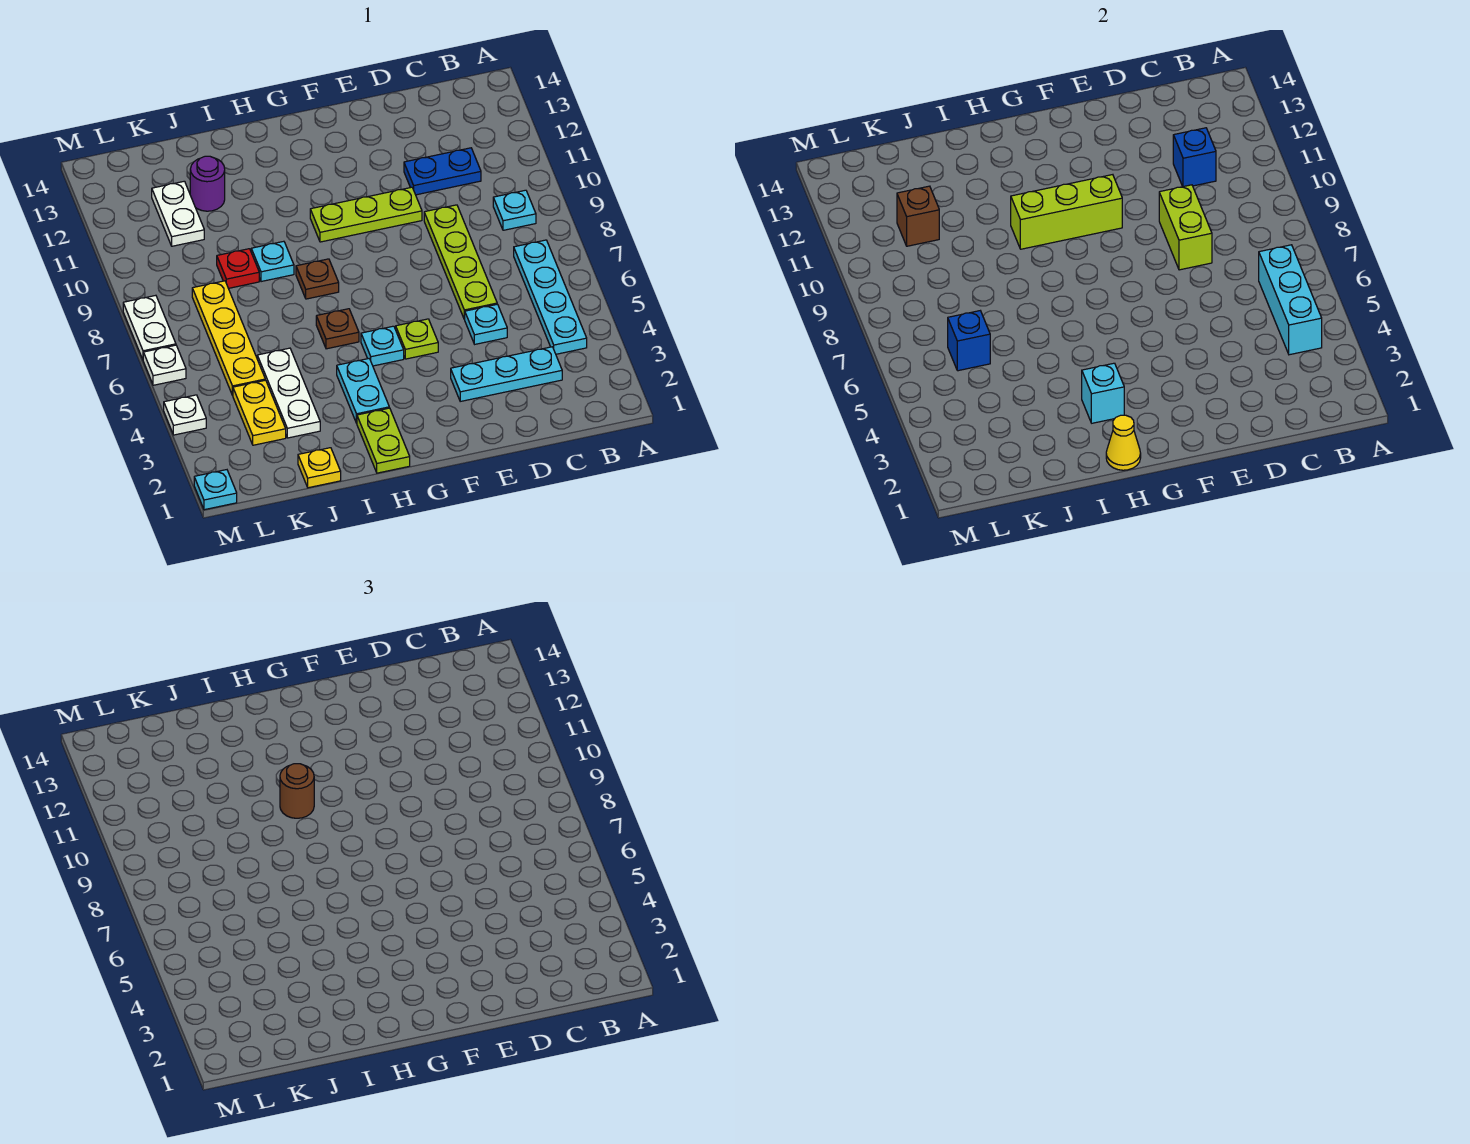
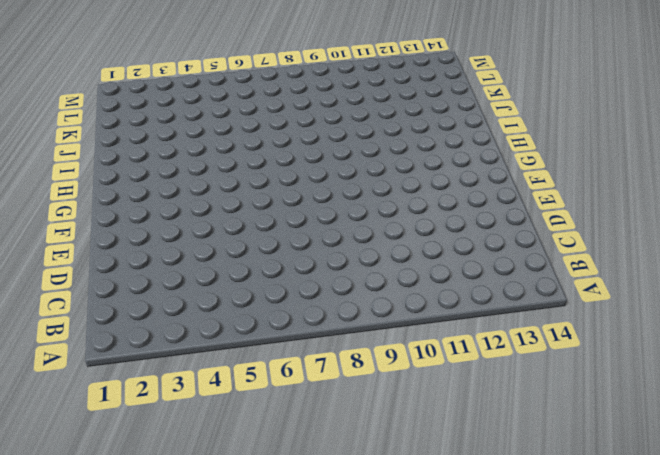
none -> cyan 1x4 plate [514,240,587,354]
none -> cyan 1x1 plate [493,190,536,230]
none -> cyan 1x3 plate [451,347,562,401]
none -> blue 1x2 plate [404,148,481,195]

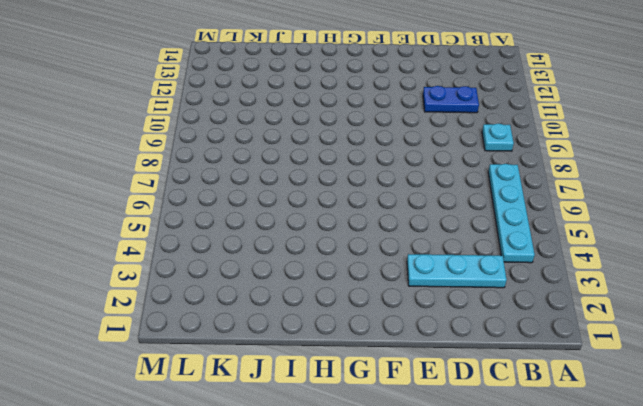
none -> cyan 1x1 plate [464,304,507,344]
none -> lime 1x4 plate [424,205,497,319]
none -> lime 1x3 plate [310,187,422,242]
none -> lime 1x1 plate [396,319,438,359]

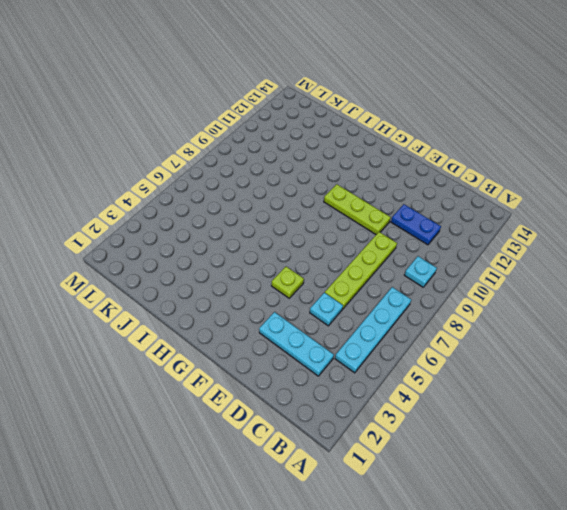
none -> cyan 1x1 plate [361,326,404,366]
none -> lime 1x2 plate [357,408,410,473]
none -> cyan 1x2 plate [337,359,389,423]
none -> brown 1x1 plate [316,309,359,349]

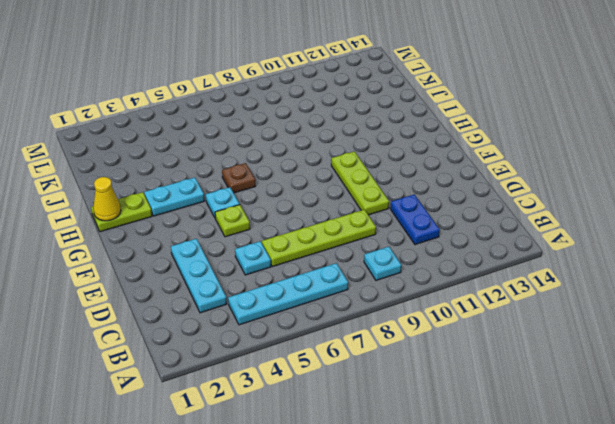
none -> brown 1x1 plate [296,259,339,299]
none -> cyan 1x1 plate [251,241,294,282]
none -> yellow 1x1 plate [298,448,341,488]
none -> white 1x3 plate [257,348,320,438]

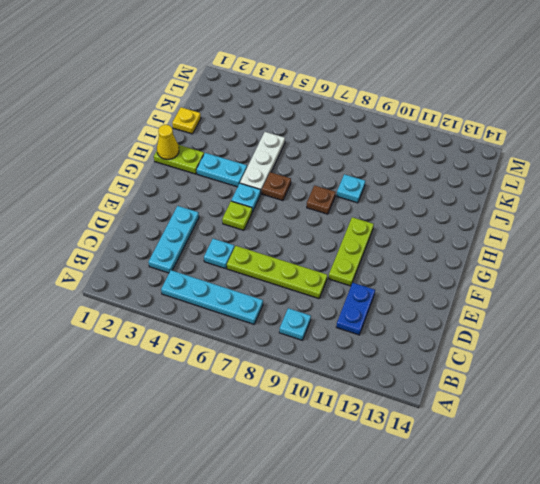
white 1x3 plate [240,132,285,193] -> white 1x3 plate turned to [257,348,320,438]
none -> red 1x1 plate [217,249,259,288]
none -> purple 1x1 round brick [190,156,225,211]
none -> yellow 1x2 plate [233,380,286,445]
none -> yellow 1x4 plate [192,281,265,395]

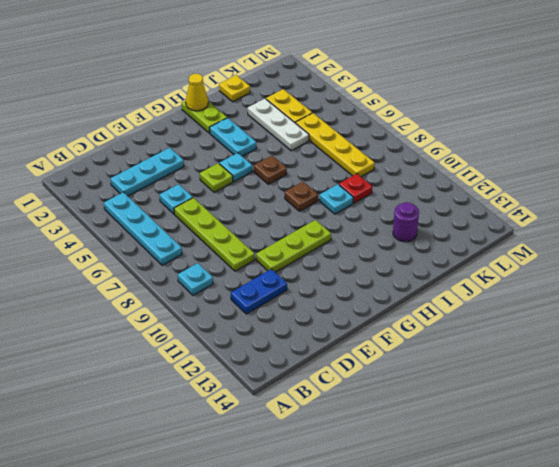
none -> white 1x2 plate [152,181,204,246]
none -> cyan 1x1 plate [194,470,237,510]
none -> white 1x1 plate [164,395,206,435]
none -> white 1x1 plate [143,345,186,385]

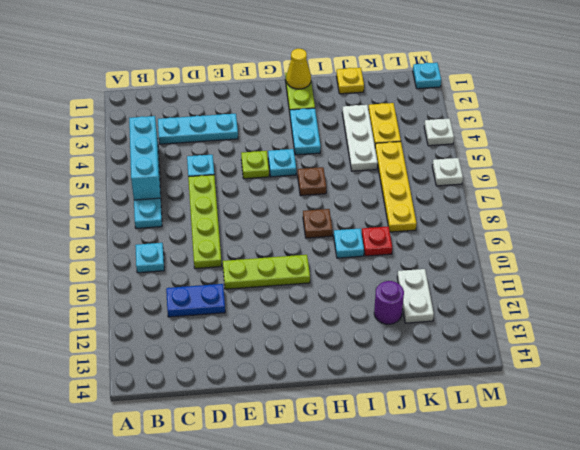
none -> white 1x2 plate [123,295,176,359]
none -> blue 1x1 brick [1173,128,1216,187]
none -> lime 1x2 brick [1159,185,1212,270]
none -> lime 1x3 brick [1011,175,1122,249]

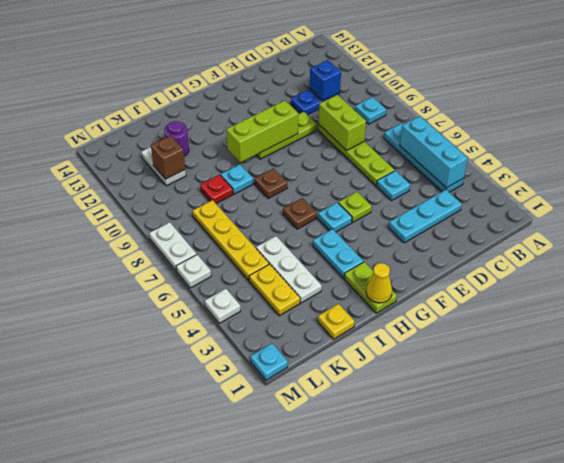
none -> cyan 1x1 brick [1082,363,1124,423]
none -> blue 1x1 brick [948,311,990,371]
none -> brown 1x1 round brick [280,764,314,818]

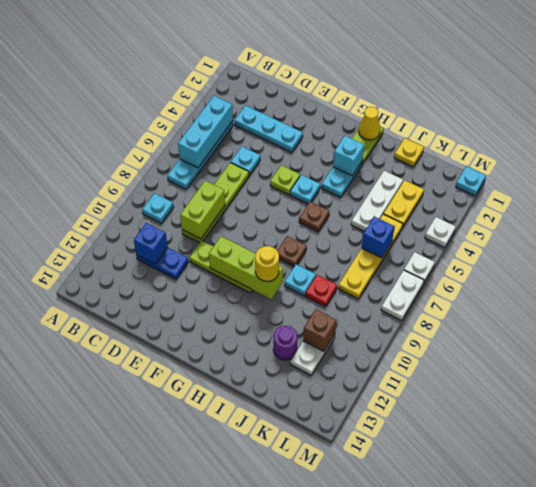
yellow 1x1 round brick [255,246,279,281] -> brown 1x1 round brick [280,764,314,818]

